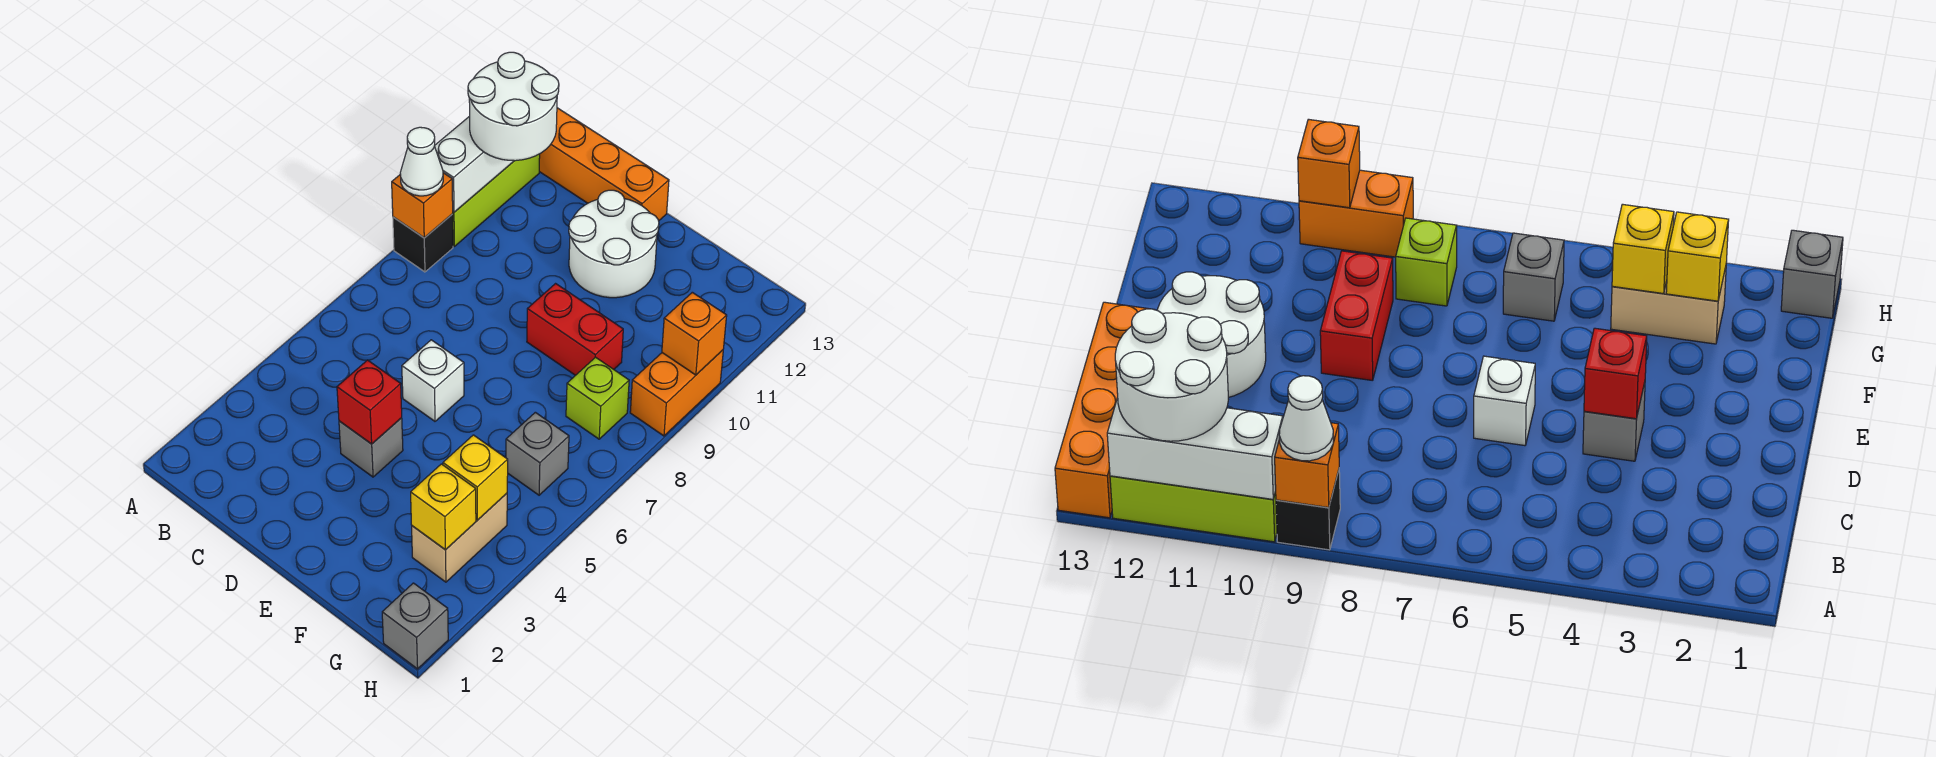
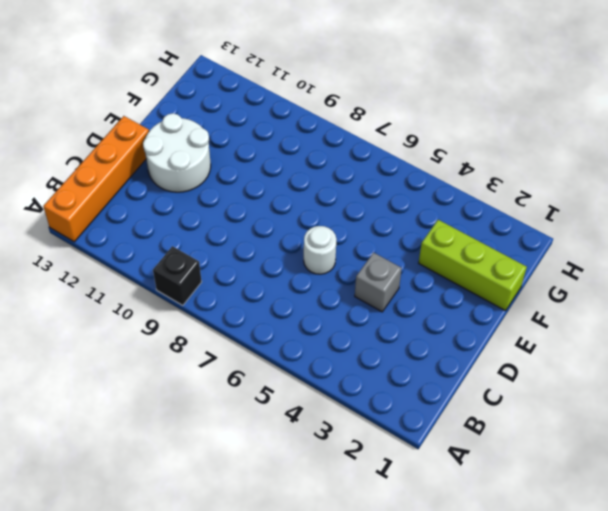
white 1x1 round brick [304,226,336,274] -> white 1x1 brick [402,340,464,421]
lime 1x3 brick [419,220,527,311] -> lime 1x3 brick moved to [453,154,540,246]
none -> red 1x2 brick [527,284,623,375]
none -> tan 1x2 brick [412,493,507,582]
none -> grey 1x1 brick [506,412,569,495]

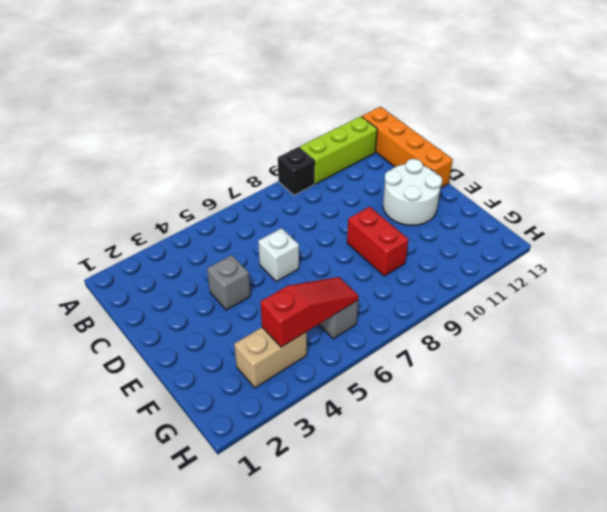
red 1x3 slope [261,277,359,347] -> yellow 1x1 brick [443,435,508,520]
none -> lime 1x1 brick [566,357,629,439]
none -> grey 1x1 brick [382,583,448,669]
none -> orange 1x2 brick [630,350,723,436]

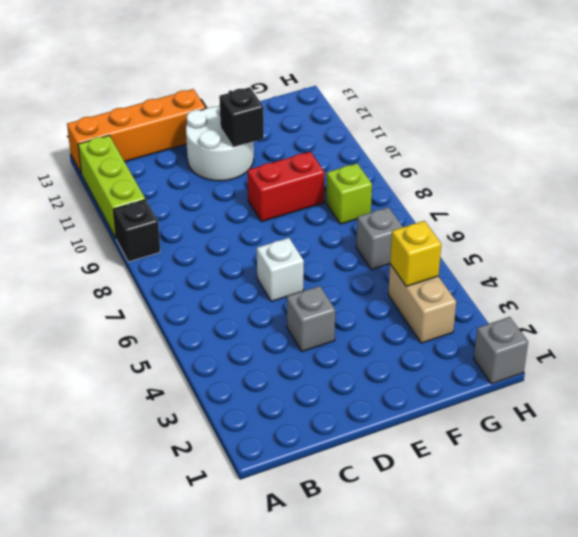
black 1x1 brick [219,87,264,147] -> none
none -> orange 1x2 brick [630,350,723,436]
none -> orange 1x1 brick [392,173,453,238]
none -> white 1x3 brick [435,116,514,212]

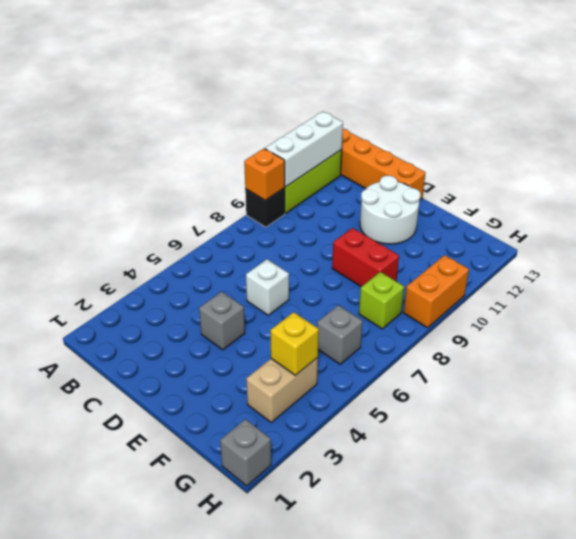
none -> red 1x1 brick [337,360,402,444]
none -> yellow 1x1 brick [411,464,476,550]
none -> orange 1x1 brick [662,292,727,375]

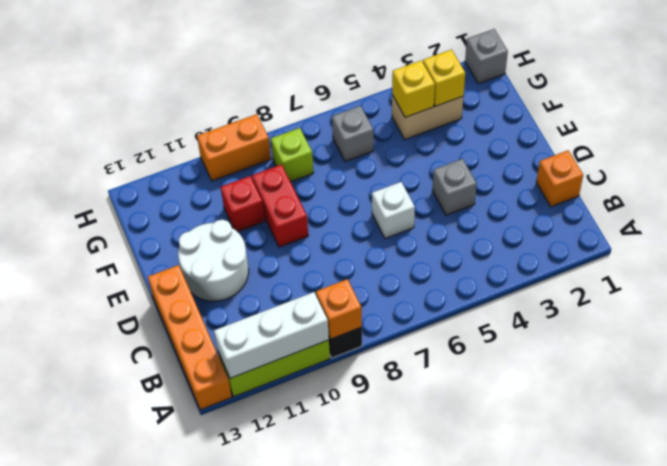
orange 1x1 brick [536,150,583,207] -> orange 1x1 brick moved to [662,292,727,375]
red 1x1 brick [221,176,265,232] -> red 1x1 brick moved to [337,360,402,444]
none -> white 1x1 cone [400,127,443,196]
none -> white 2x2 round brick [468,52,559,161]

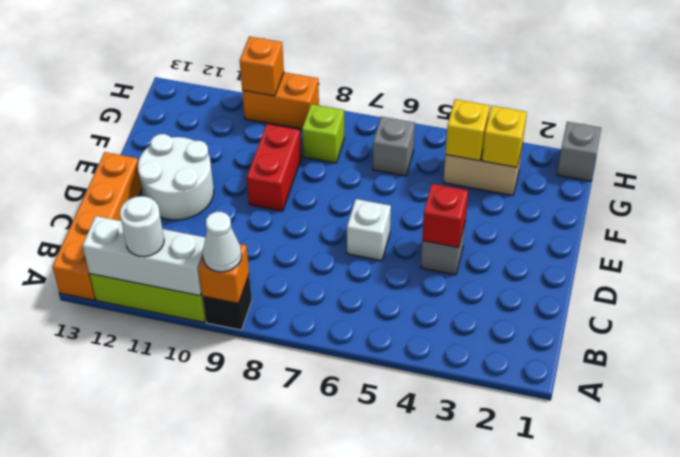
white 1x1 round brick [120,196,164,257] -> white 2x2 round brick [468,52,559,161]

